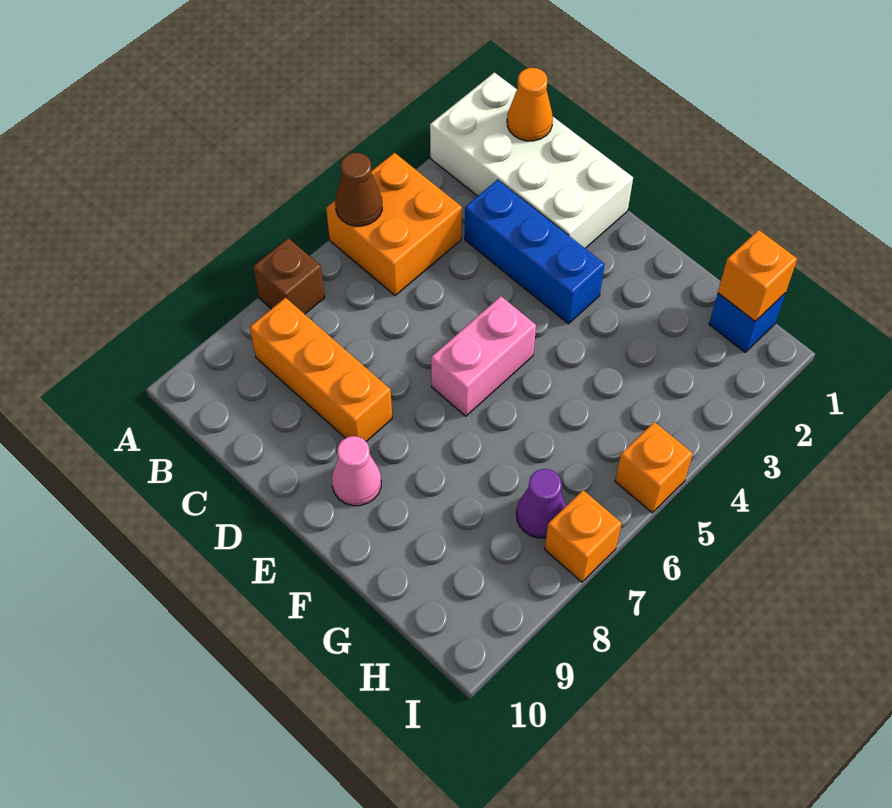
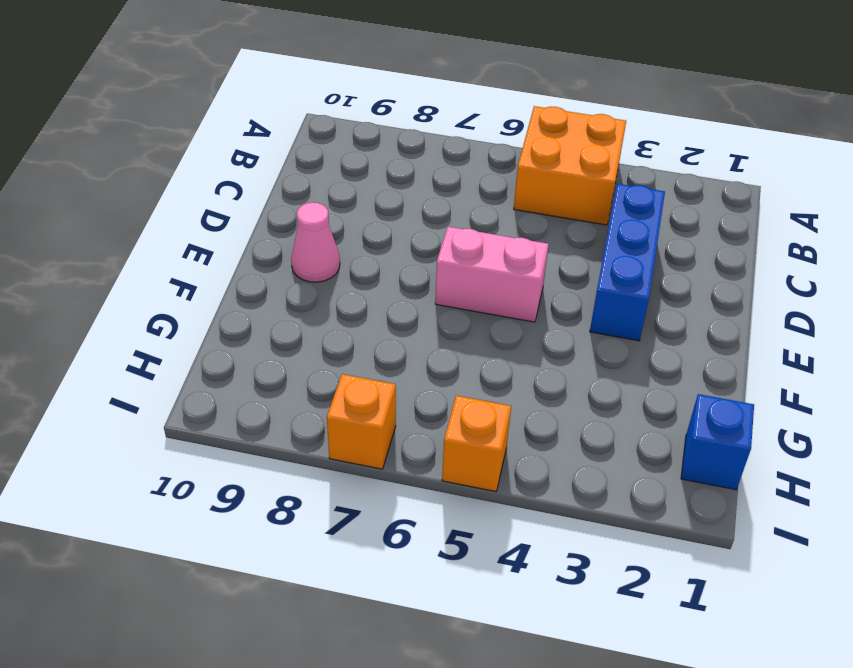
none -> white 2x4 brick [430,72,633,248]
none -> brown 1x1 brick [253,238,325,314]
none -> orange 1x3 brick [250,298,392,441]

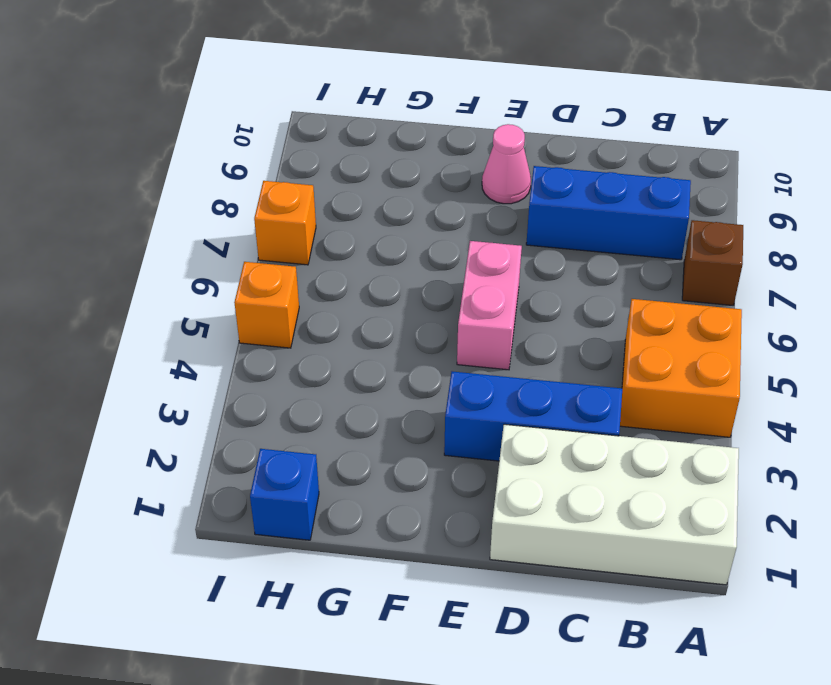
blue 1x3 brick [526,166,691,260] -> orange 1x3 brick [250,298,392,441]
none -> purple 1x1 cone [517,469,566,538]
none -> brown 1x1 cone [335,153,382,226]
none -> orange 1x1 cone [507,68,553,141]

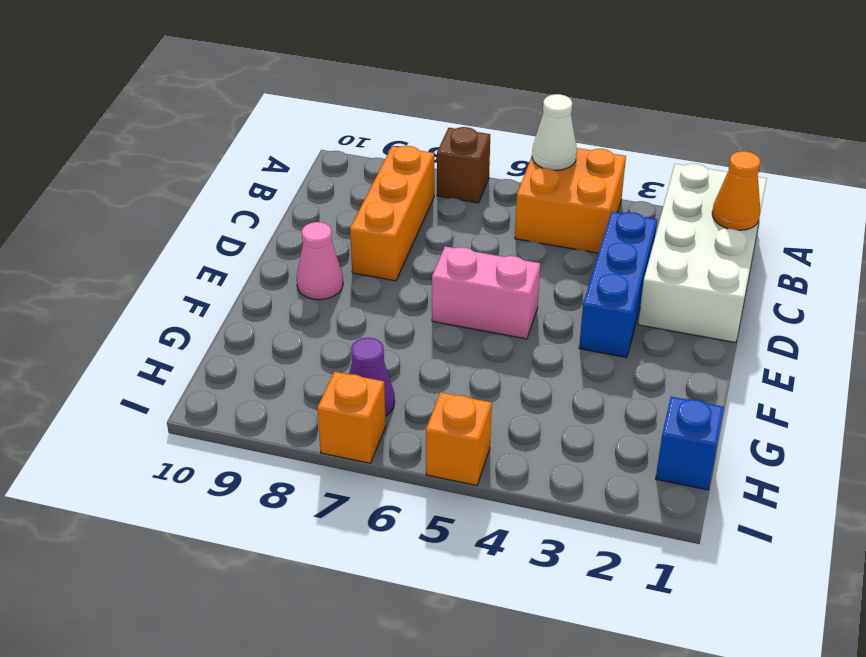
white 1x1 cone [532,94,577,170] -> brown 1x1 cone [335,153,382,226]
none -> orange 1x1 brick [718,230,797,321]

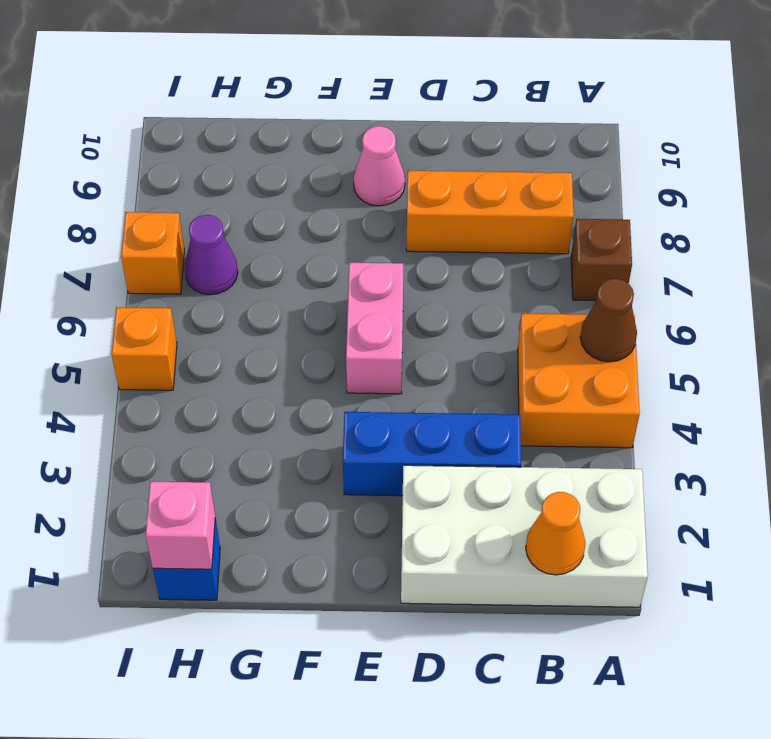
pink 1x1 brick [145,482,215,569] -> orange 1x1 brick [718,230,797,321]

